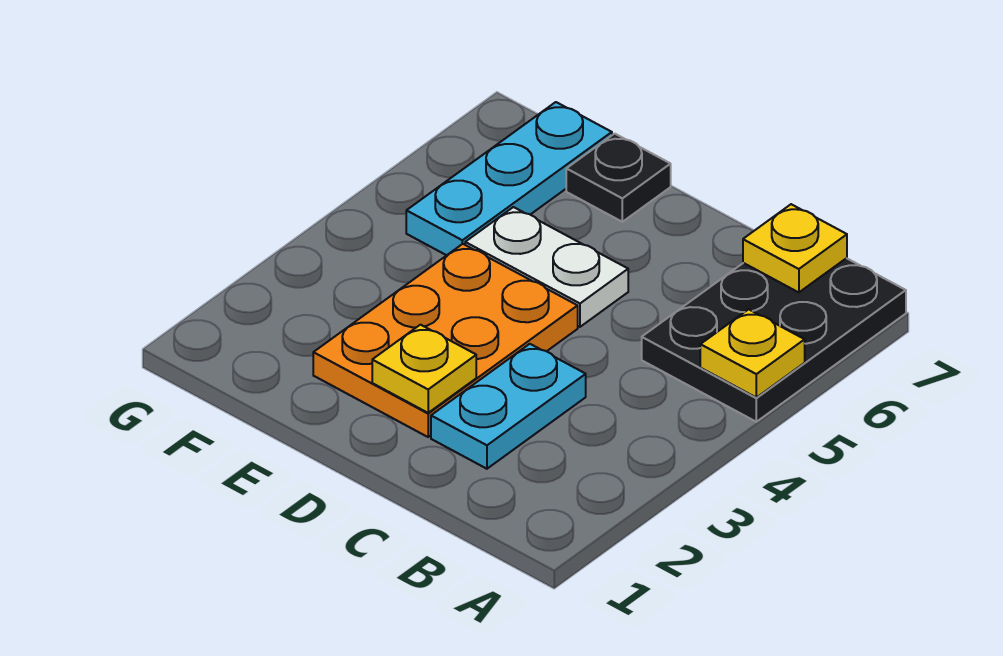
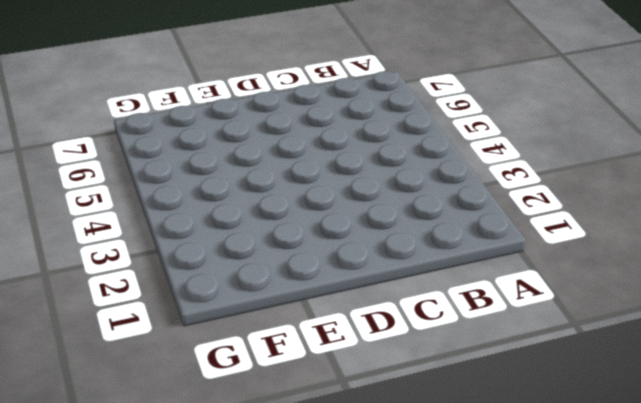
none -> black 2x3 plate [642,258,906,422]
none -> cyan 1x2 plate [431,344,586,469]

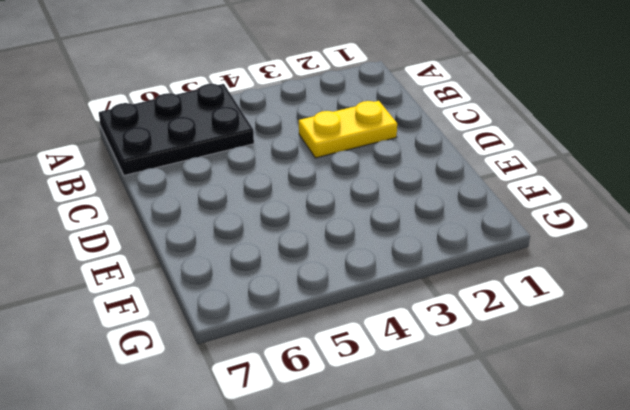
yellow 1x2 plate [299,101,397,158] -> cyan 1x2 plate [431,344,586,469]
none -> orange 2x3 plate [313,244,578,437]
none -> white 1x2 plate [465,207,628,327]

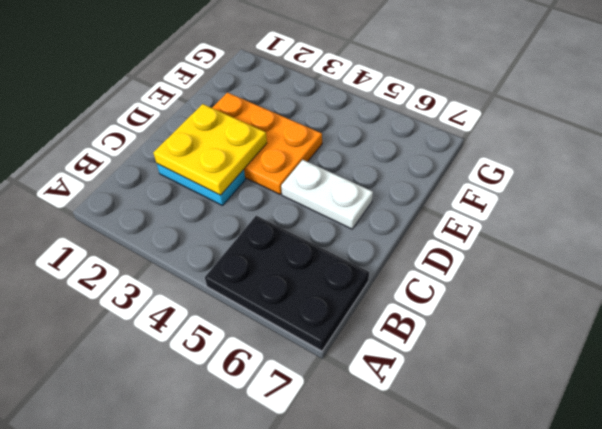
yellow 2x2 plate [154,104,267,195] -> yellow 1x1 plate [372,325,476,413]
white 1x2 plate [281,160,373,229] -> white 1x2 plate turned to [465,207,628,327]
none -> black 1x1 plate [566,134,671,222]
none -> cyan 1x3 plate [406,102,612,255]

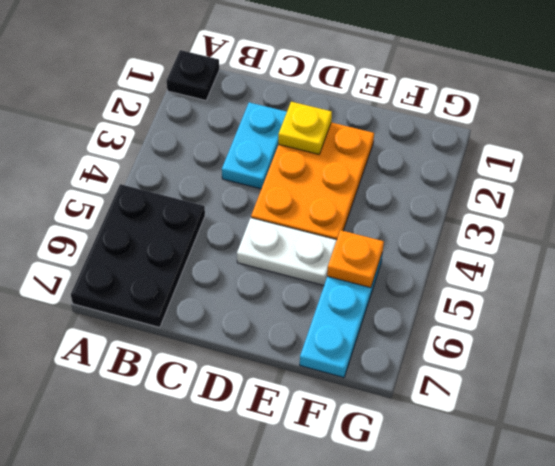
black 1x1 plate [166,50,219,100] -> black 1x1 plate moved to [566,134,671,222]
orange 1x1 plate [327,230,384,288] -> none
none -> yellow 1x1 plate [700,309,805,398]
none -> yellow 1x1 plate [743,204,847,292]

